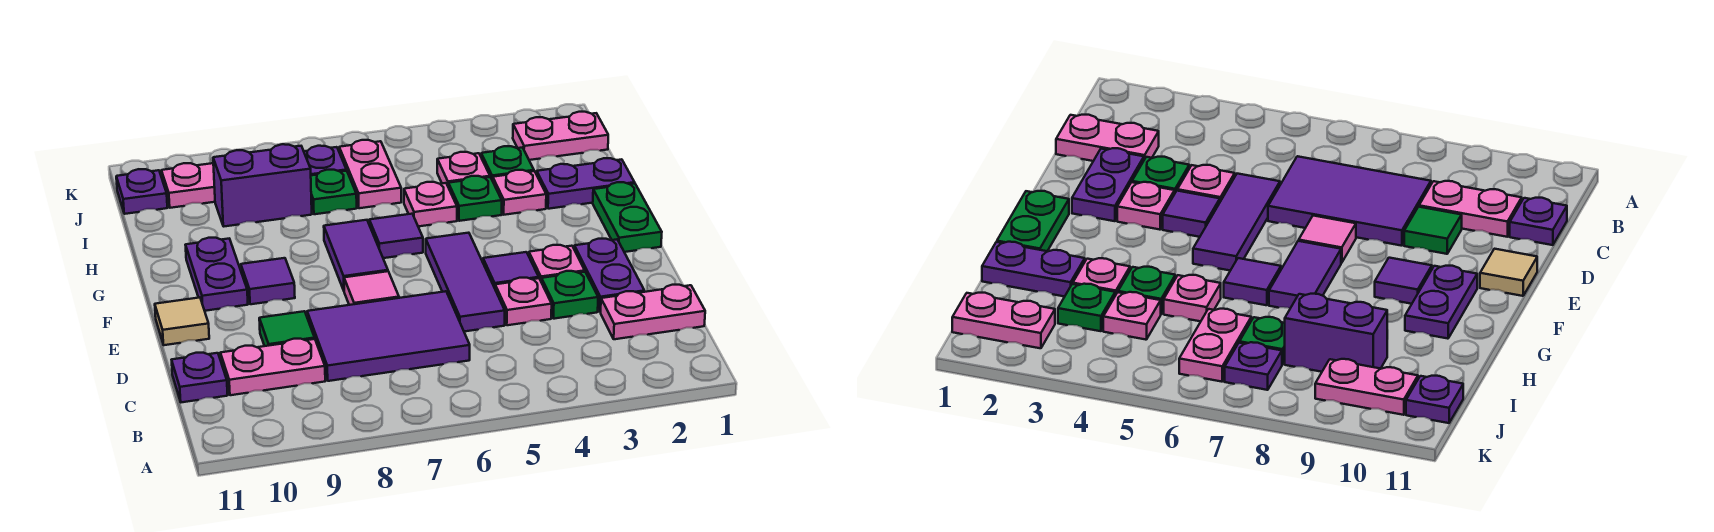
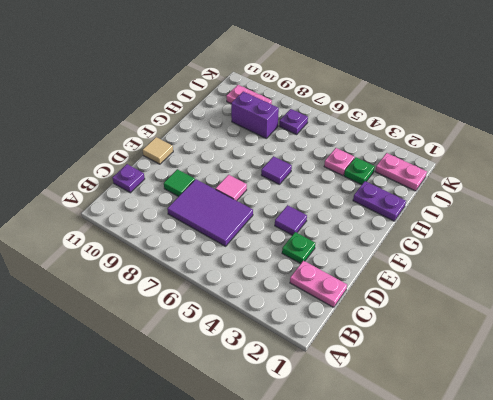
none -> pink 1x2 plate [220,339,325,395]
none -> purple 1x2 plate [574,239,644,312]
none -> pink 1x1 plate [495,278,552,325]
none -> purple 1x3 tile [426,233,505,332]

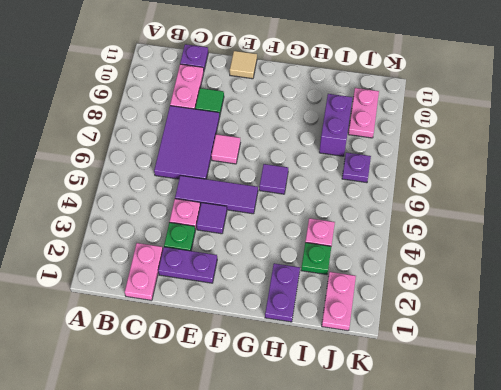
none -> pink 1x1 plate [529,245,585,281]
none -> green 1x2 plate [593,182,662,252]
none -> purple 1x2 tile [324,220,388,290]
none -> purple 1x1 tile [241,258,295,304]

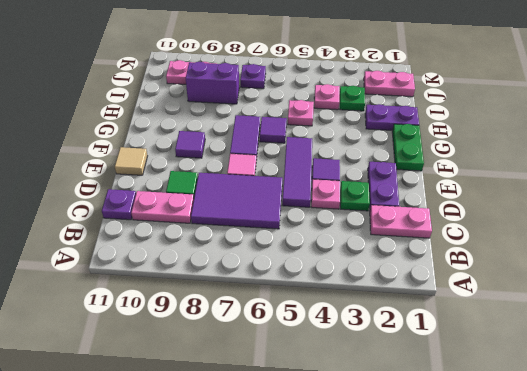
none -> pink 1x1 plate [529,245,585,281]
none -> purple 1x2 plate [186,238,248,311]
none -> pink 1x1 plate [493,170,546,215]
none -> green 1x1 plate [448,176,502,221]

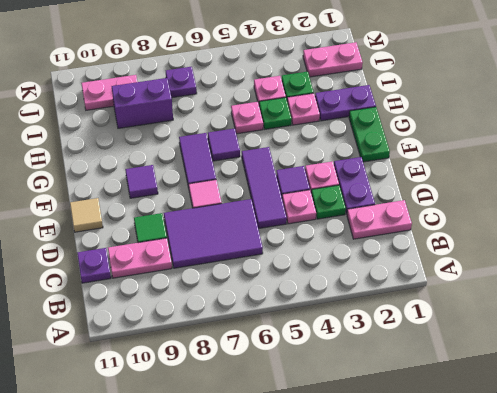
none -> purple 1x2 plate [186,238,248,311]
none -> pink 1x2 plate [339,140,401,208]
none -> green 1x1 plate [311,170,357,214]
none -> purple 1x1 plate [116,169,167,214]

